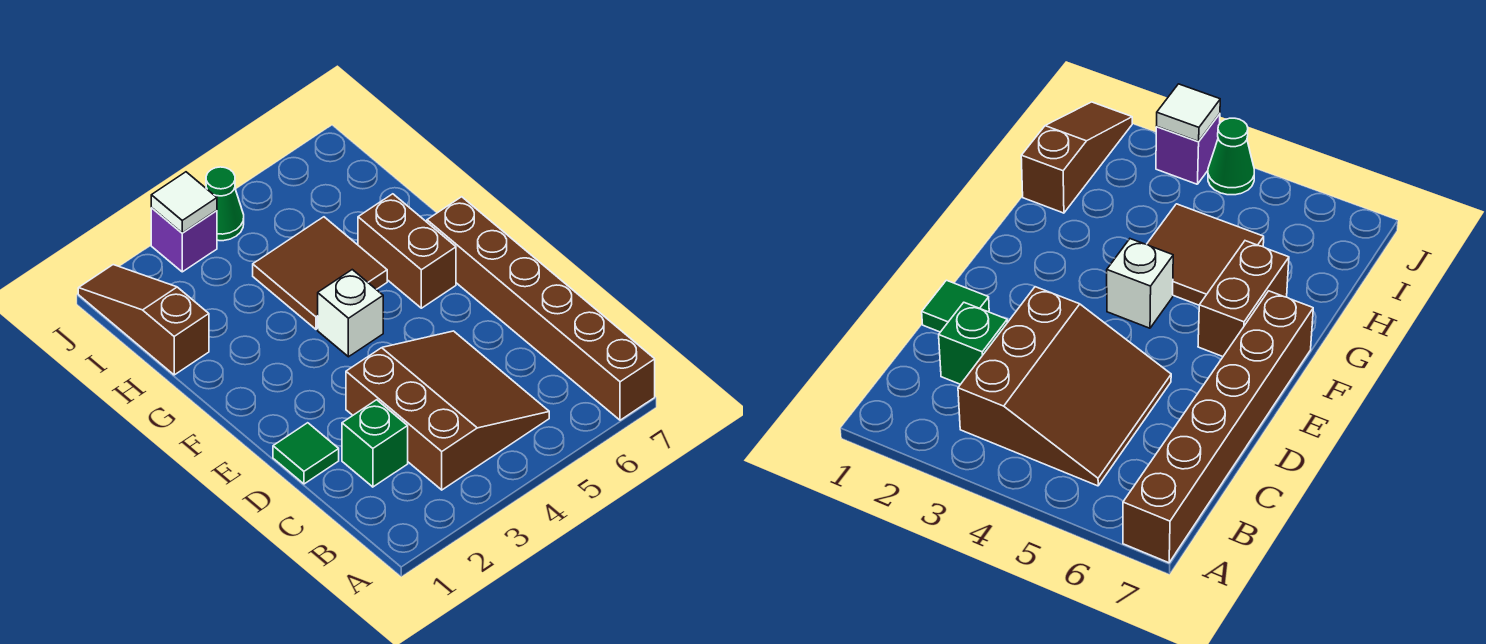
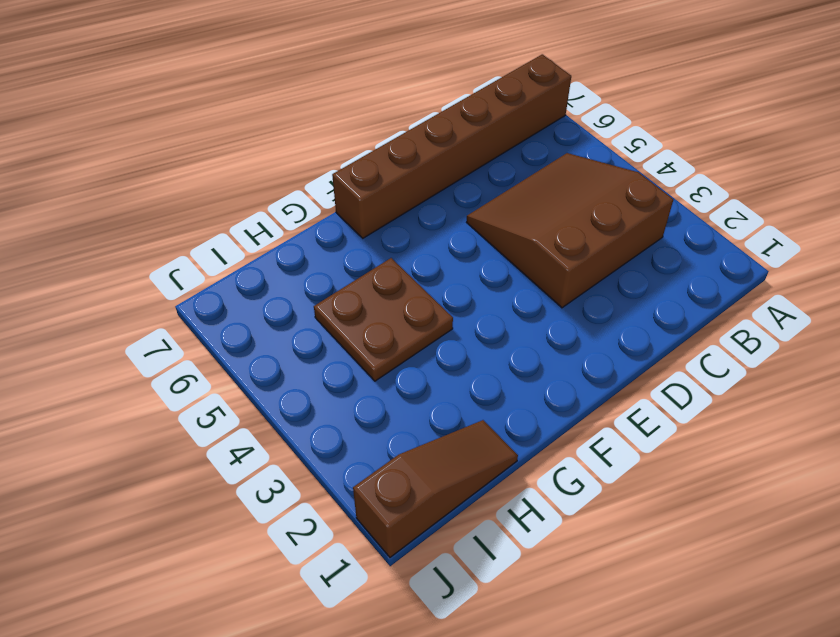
brown 2x2 plate [314,258,453,381] -> brown 2x2 tile [253,217,387,329]
brown 1x3 slope [353,420,518,557] -> brown 1x3 slope turned to [78,265,209,375]
none -> green 1x1 brick [342,400,408,487]
none -> green 1x1 tile [273,423,339,484]

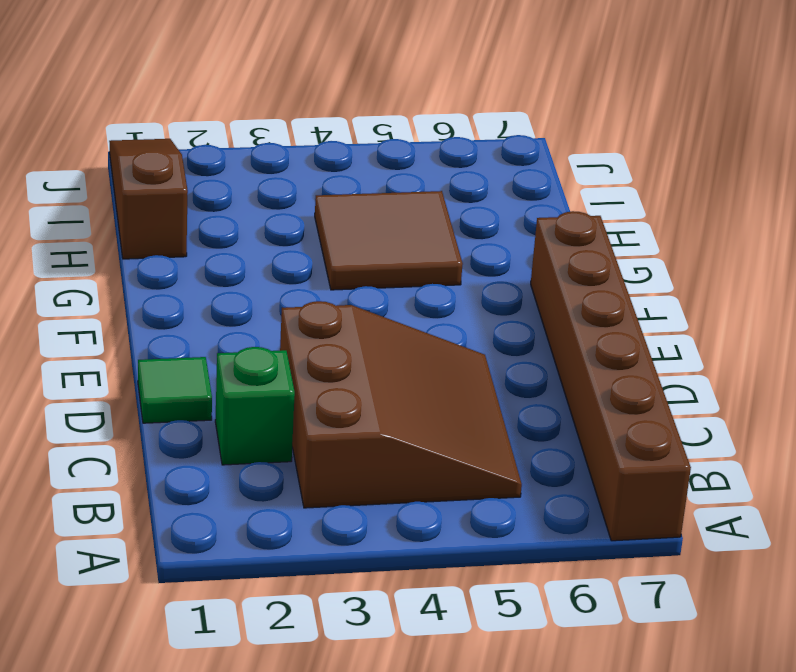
none -> white 1x1 brick [318,270,383,357]
none -> brown 1x2 brick [358,194,456,308]

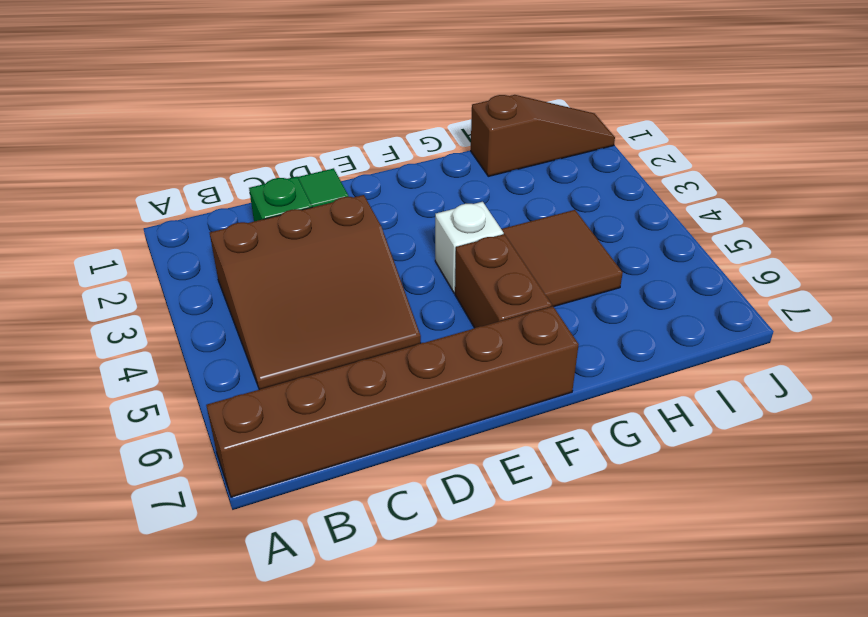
brown 1x2 brick [455,234,552,328] -> brown 1x2 brick turned to [358,194,456,308]
none -> purple 1x1 brick [151,208,217,272]
none -> green 1x1 cone [206,167,244,241]

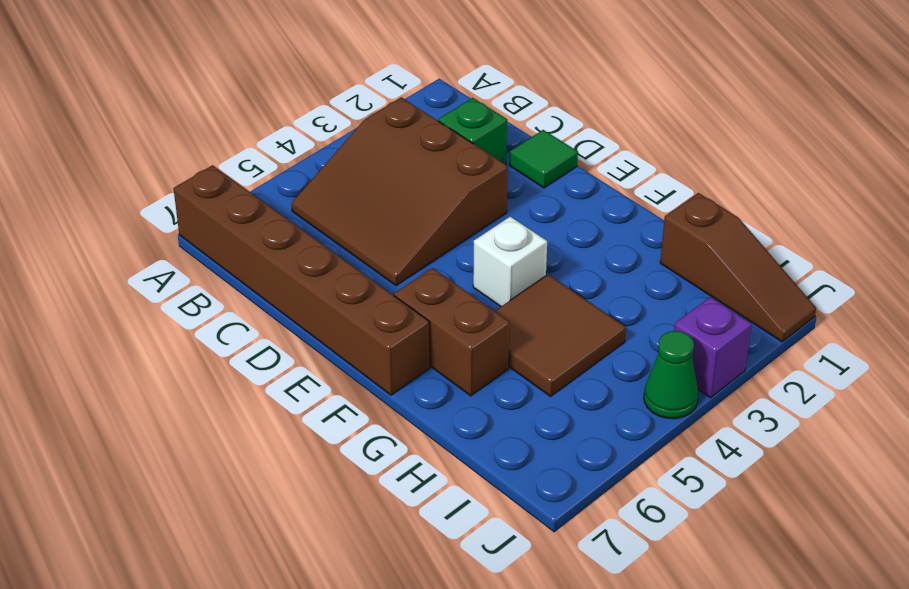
none -> white 1x1 tile [151,172,217,233]

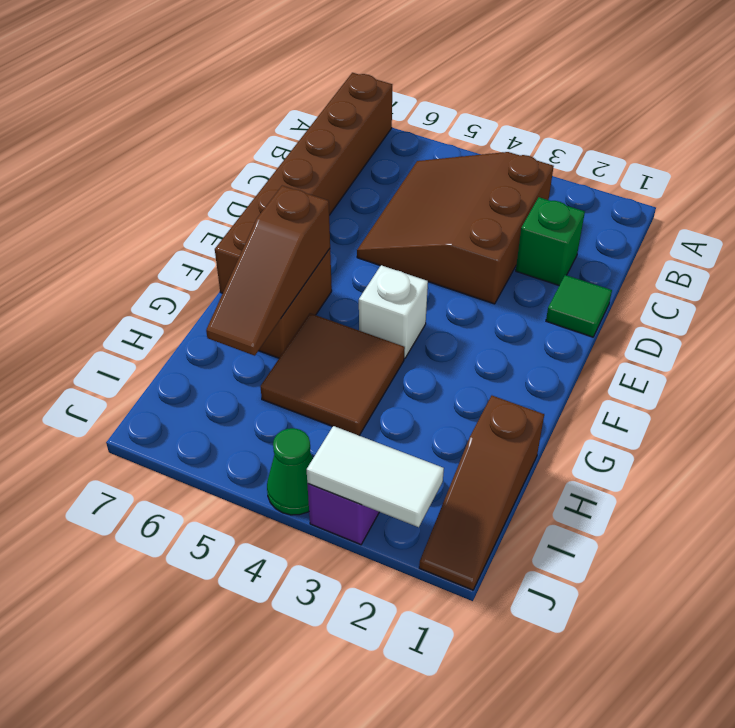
brown 1x3 slope [206,186,330,356] -> none
white 1x2 tile [307,426,444,527] -> white 1x1 tile [151,172,217,233]

